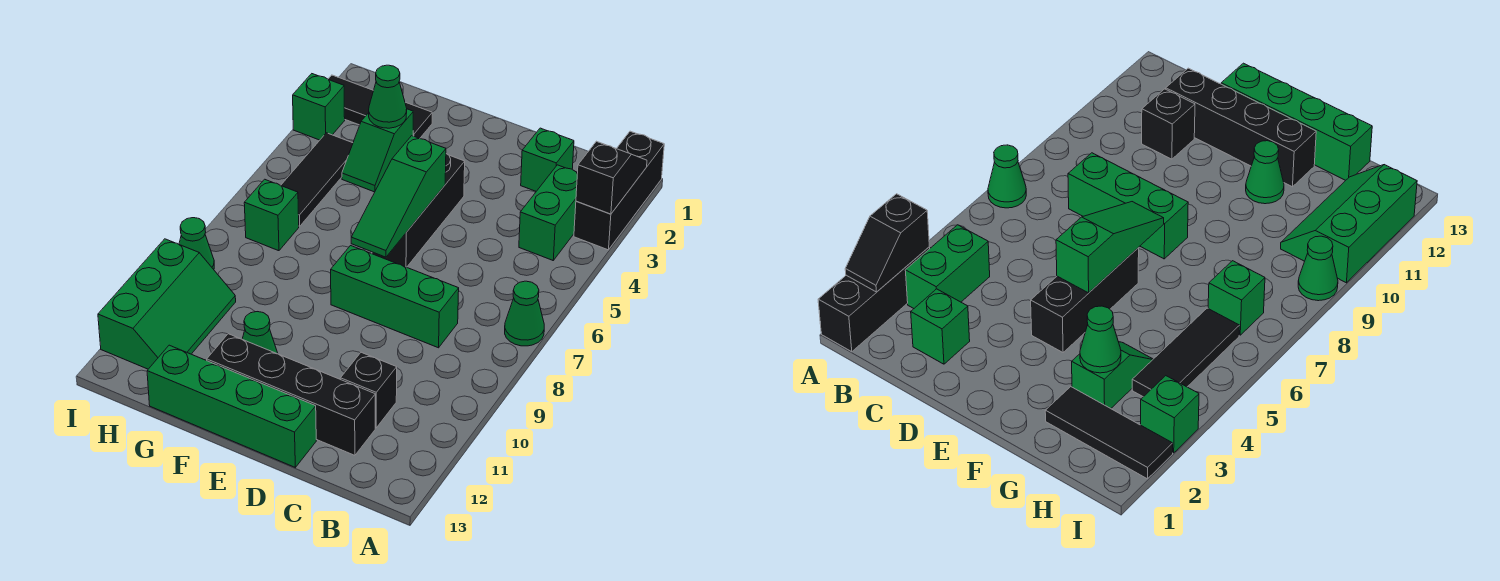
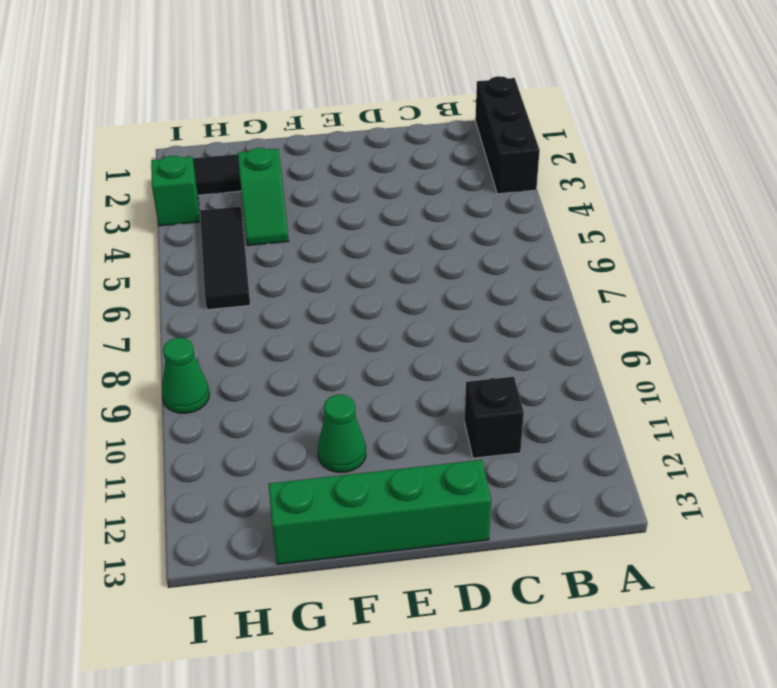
none -> green 1x1 cone [505,281,544,346]
none -> green 1x2 brick [519,165,578,260]
none -> green 1x1 brick [521,128,574,191]

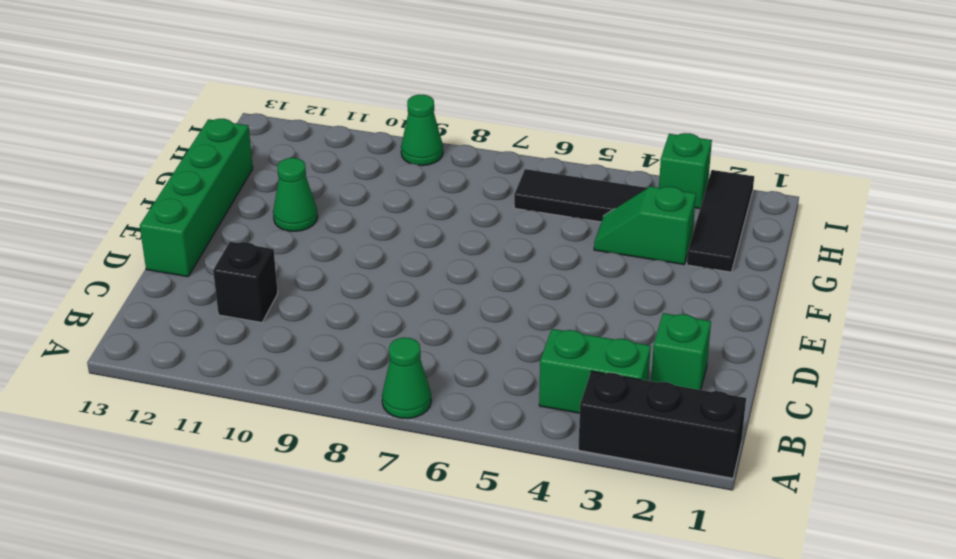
none -> green 1x3 brick [331,246,459,348]
none -> black 1x4 brick [207,334,375,455]
none -> black 1x3 brick [372,154,465,267]

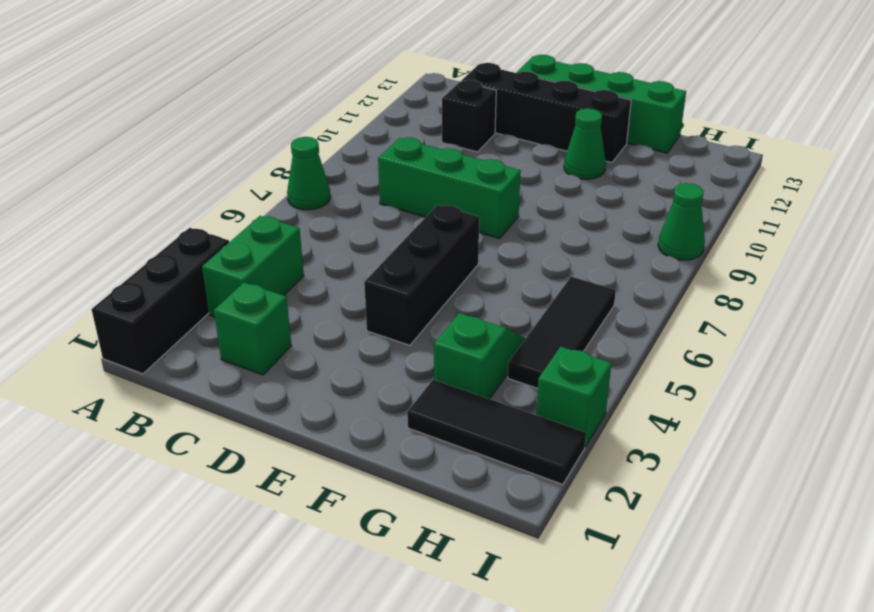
none -> green 1x1 brick [244,179,299,251]
none -> green 2x3 slope [98,239,236,369]
none -> black 1x2 slope [576,141,647,214]

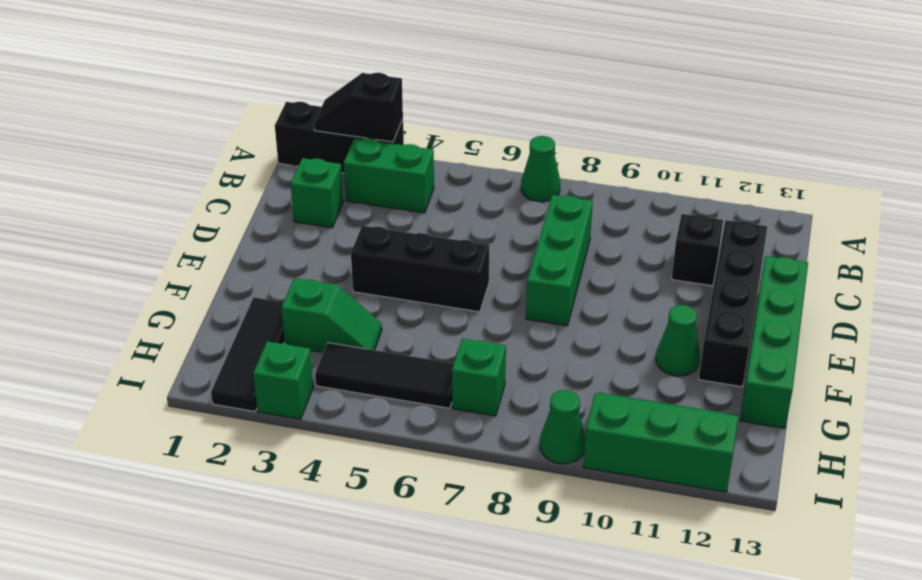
none -> green 1x3 slope [351,136,446,257]
none -> green 1x1 cone [369,65,407,128]

